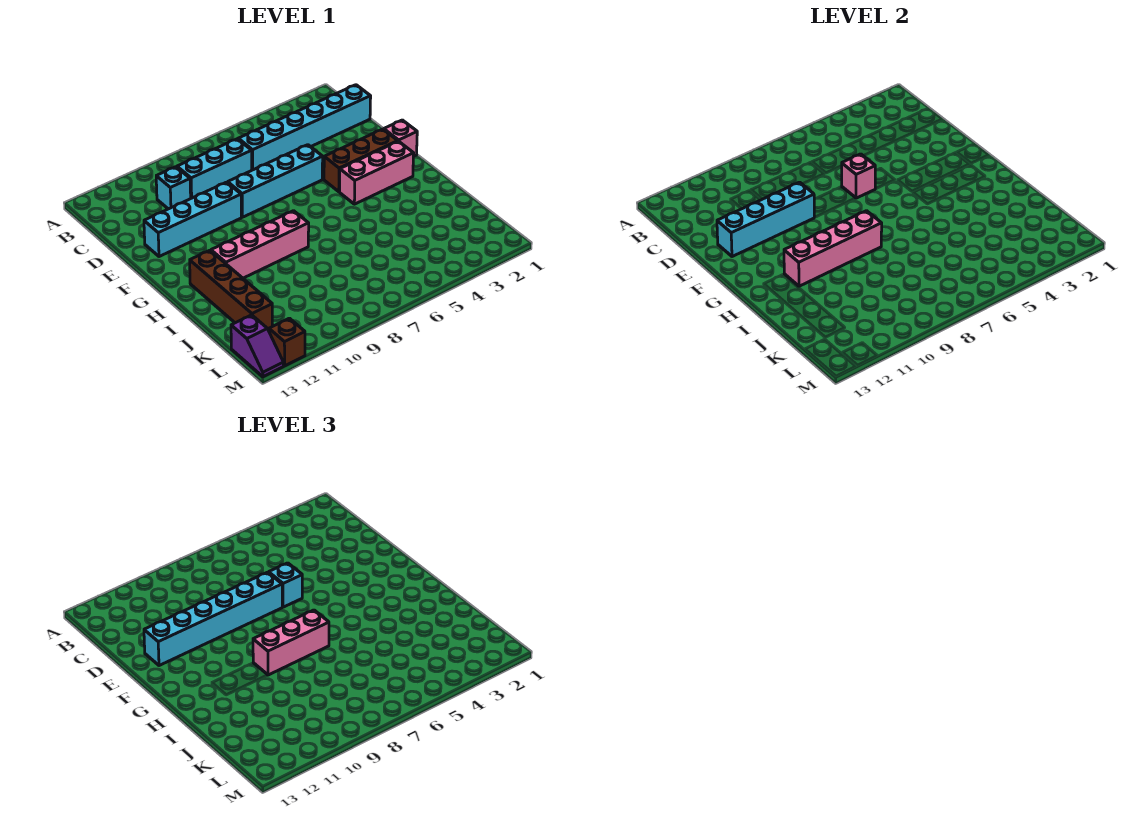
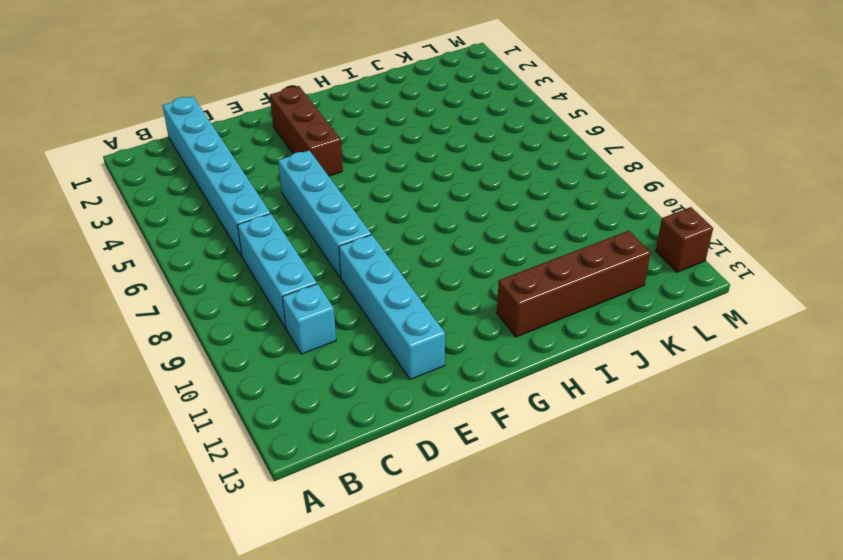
none -> pink 1x1 brick [384,120,417,156]
none -> pink 1x3 brick [340,141,414,204]
none -> pink 1x4 brick [211,211,309,278]

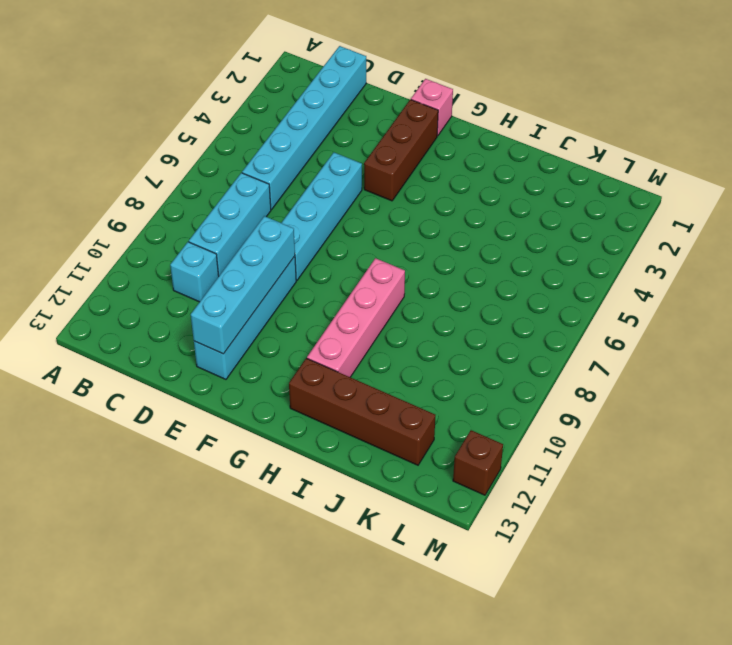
none -> pink 1x3 brick [340,141,414,204]
none -> purple 1x2 slope [231,315,283,377]
none -> pink 1x1 brick [842,154,875,198]

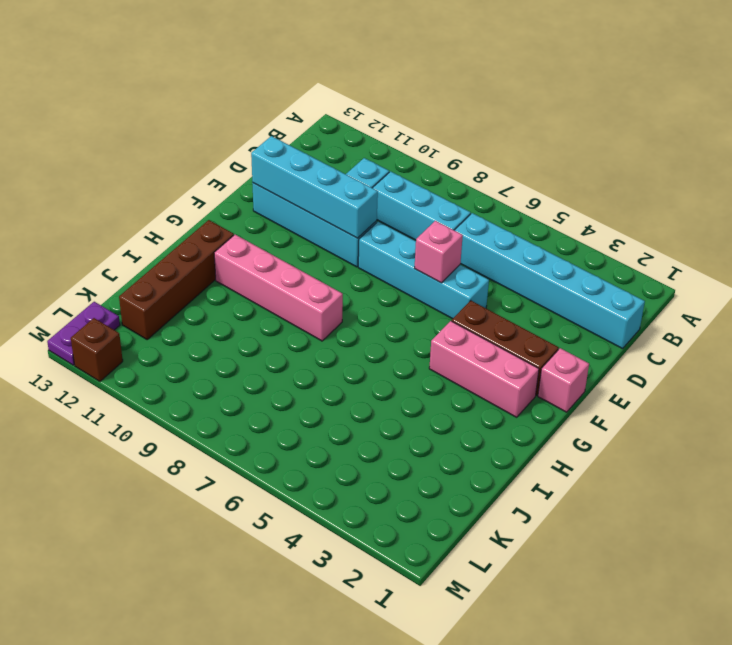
purple 1x2 plate [47,302,120,365] -> purple 1x2 slope [231,315,283,377]
none -> pink 1x4 brick [784,211,882,286]
none -> cyan 1x1 brick [269,563,302,607]
none -> cyan 1x6 brick [144,572,282,666]

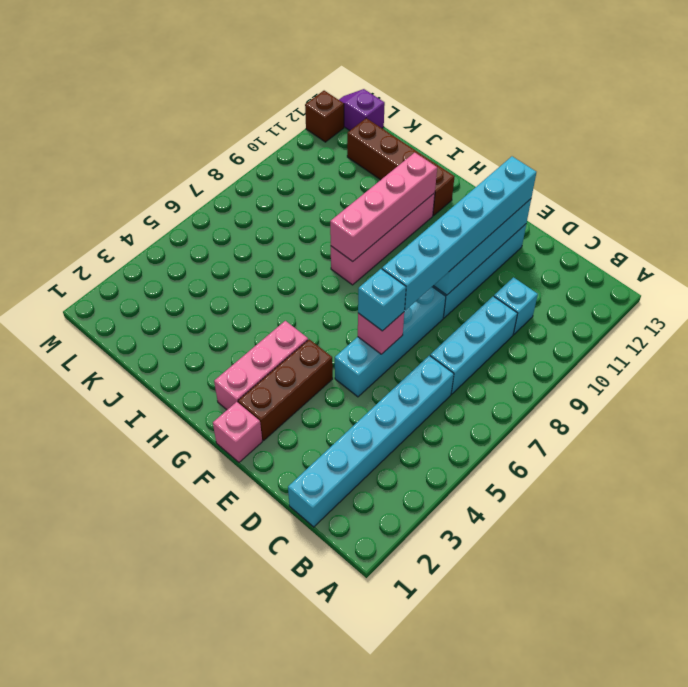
none -> pink 1x3 brick [253,610,329,675]

